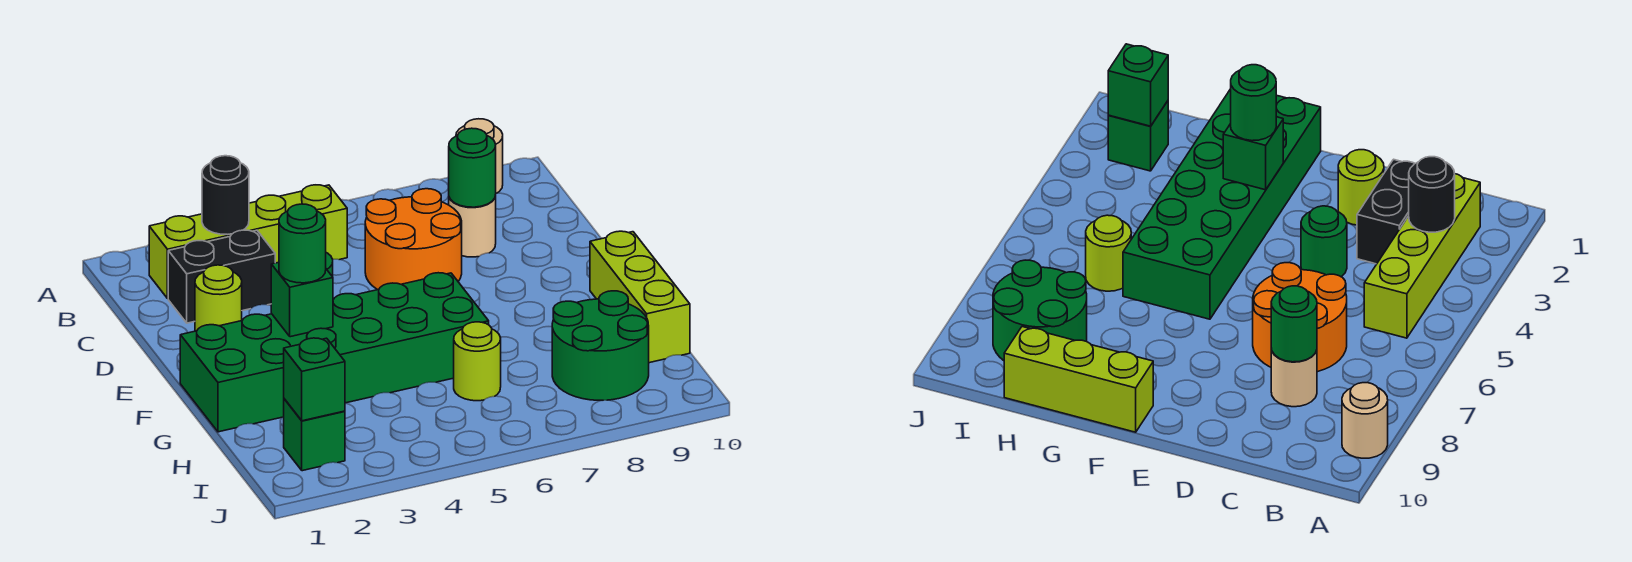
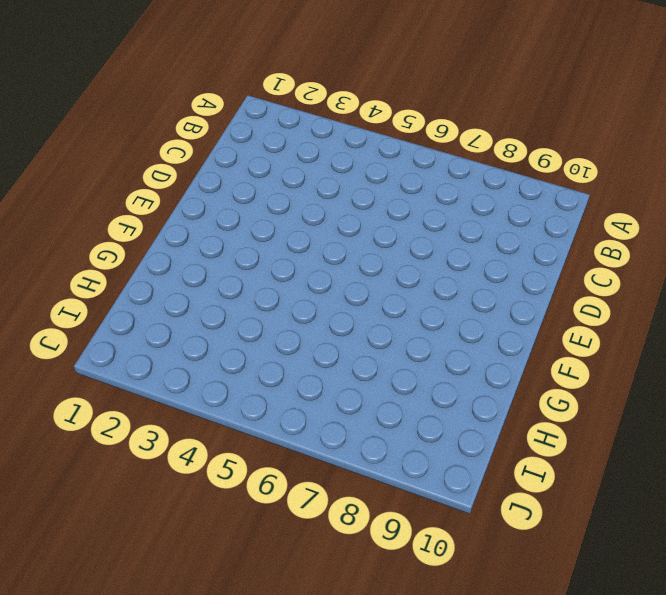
none -> tan 1x1 round brick [456,119,503,193]
none -> lime 1x4 brick [149,185,347,299]
none -> black 1x2 brick [168,230,275,323]

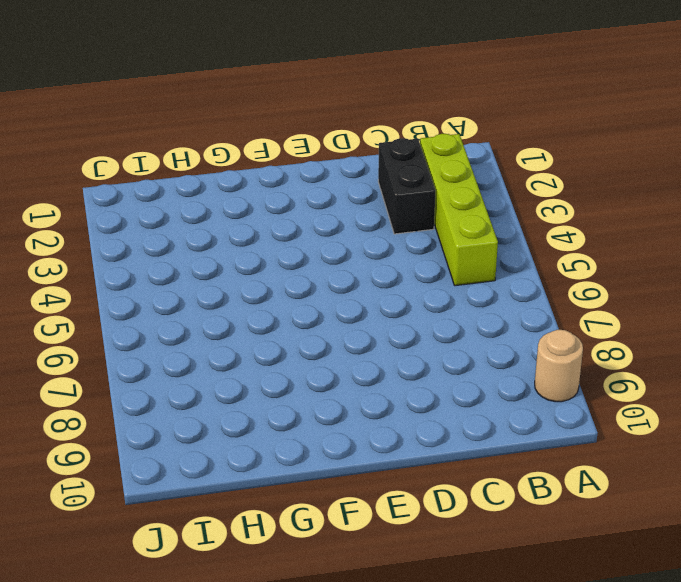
none -> orange 2x2 round brick [365,189,462,290]
none -> tan 1x1 round brick [449,195,496,257]
none -> lime 1x1 round brick [195,265,242,331]

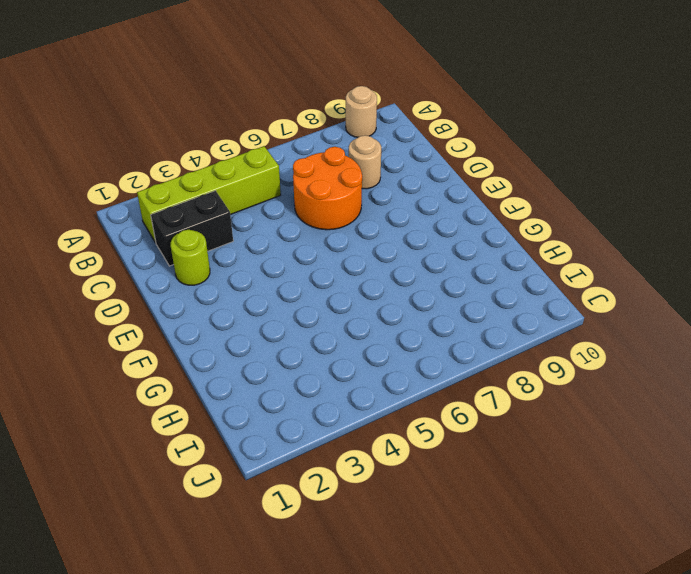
none -> green 1x1 round brick [1301,206,1347,277]
none -> green 2x6 brick [180,273,489,432]
none -> lime 1x3 brick [590,231,690,363]

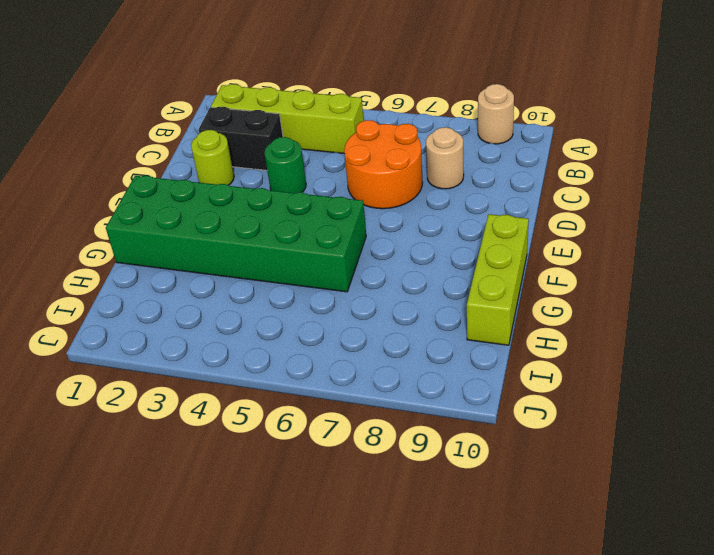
none -> lime 1x1 round brick [454,322,501,401]
none -> green 2x2 round brick [552,291,649,400]
none -> green 1x1 brick [284,399,345,471]

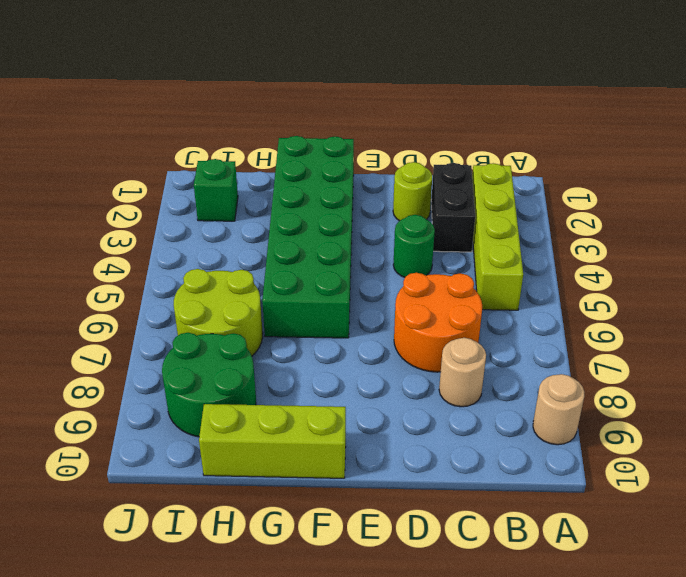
lime 2x2 round brick [174,269,263,356] -> lime 1x1 round brick [454,322,501,401]
none -> black 1x1 round brick [202,156,249,234]
none -> green 1x1 round brick [449,128,496,207]
none -> green 1x1 brick [271,262,333,337]

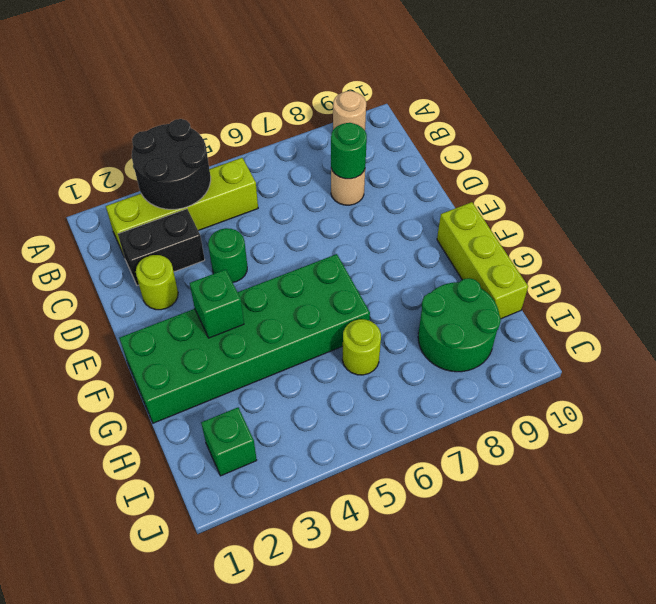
black 2x2 round brick [132,119,211,209] -> black 1x1 round brick [202,156,249,234]
none -> orange 2x2 round brick [365,189,462,290]
none -> green 1x1 brick [284,338,345,421]
none -> green 1x1 round brick [279,204,326,283]

